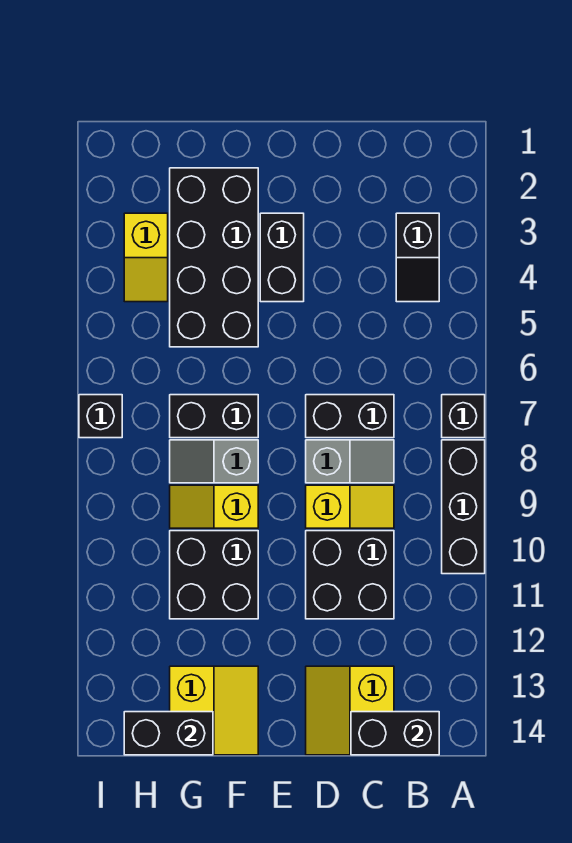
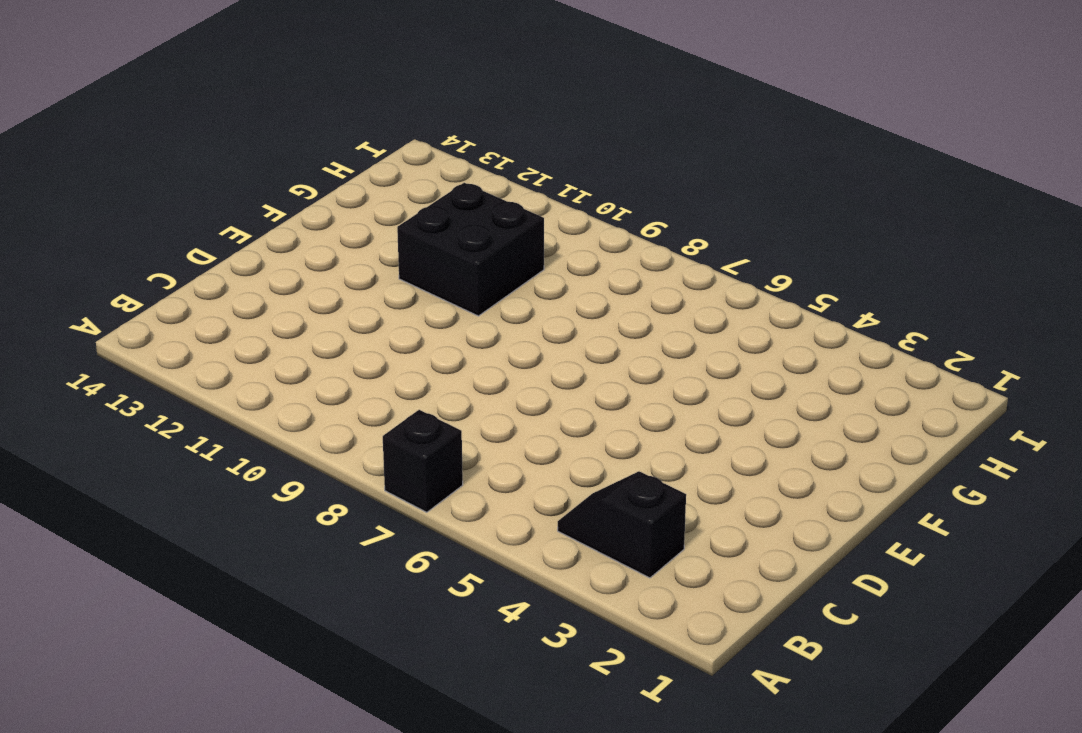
none -> black 1x3 brick [442,440,485,574]
none -> black 1x2 brick [306,395,394,438]
none -> grey 1x2 slope [306,440,394,483]

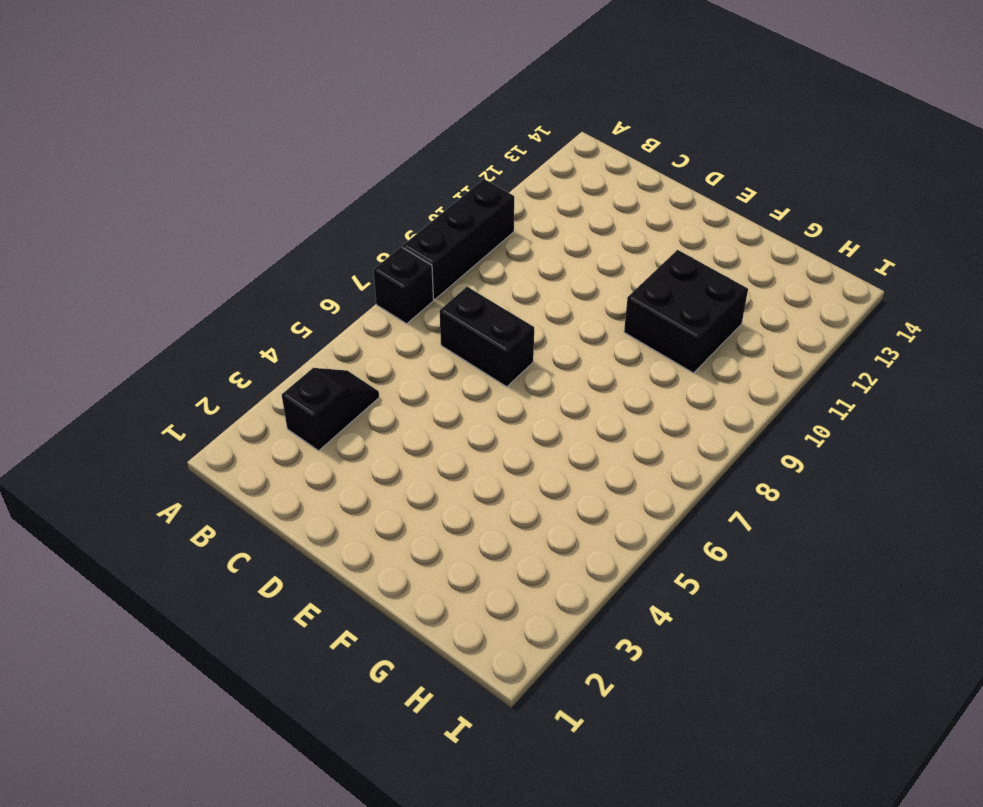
none -> grey 1x2 slope [306,440,394,483]
none -> yellow 1x2 slope [306,485,394,528]
none -> black 2x2 brick [306,531,394,619]

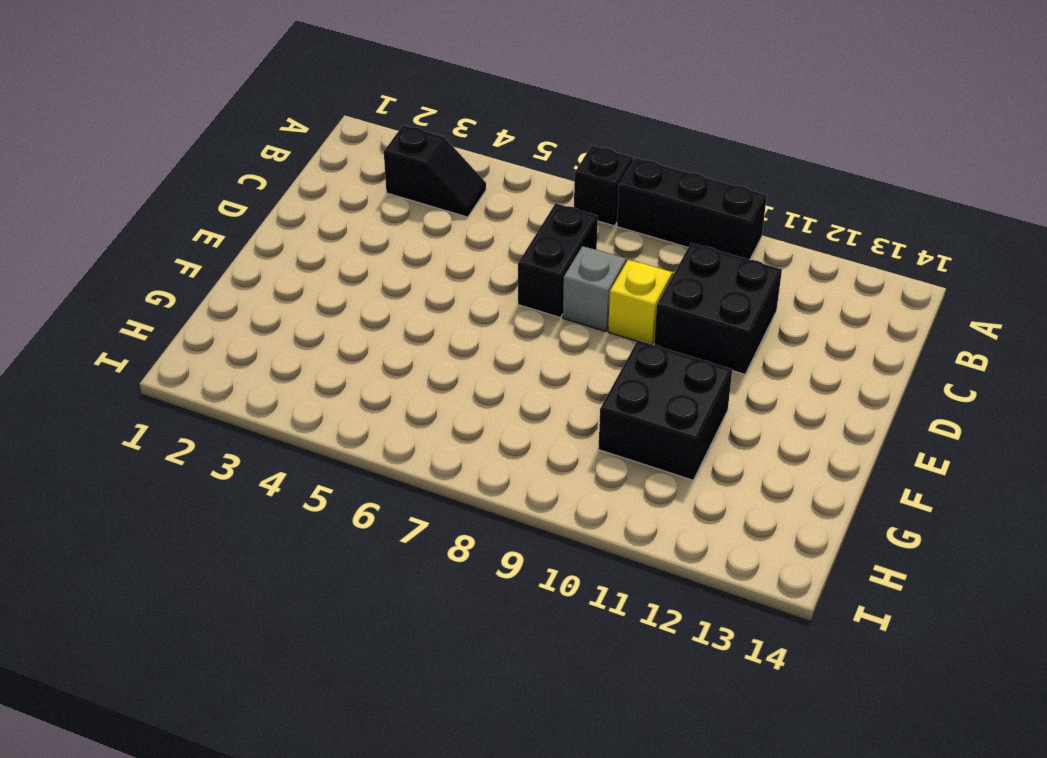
none -> yellow 2x2 slope [306,666,394,755]
none -> black 1x2 brick [260,213,304,302]
none -> black 2x4 brick [170,168,258,347]

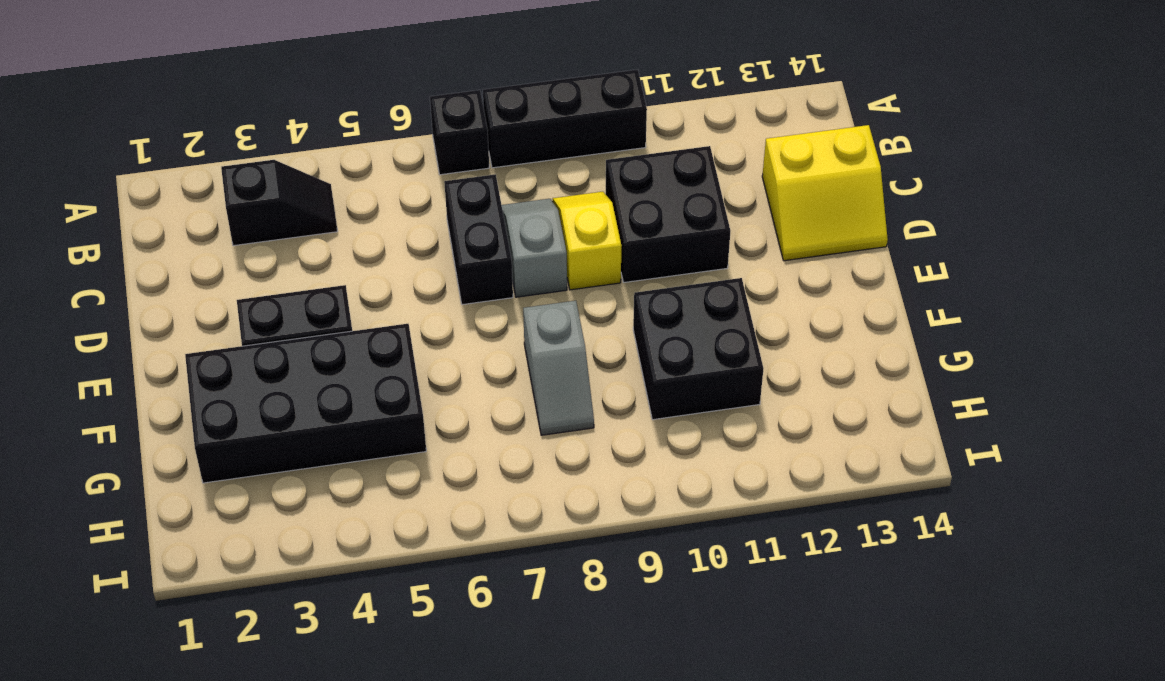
none -> black 1x2 brick [170,395,258,438]
none -> yellow 1x2 slope [170,485,258,528]
none -> yellow 2x2 slope [170,666,258,755]

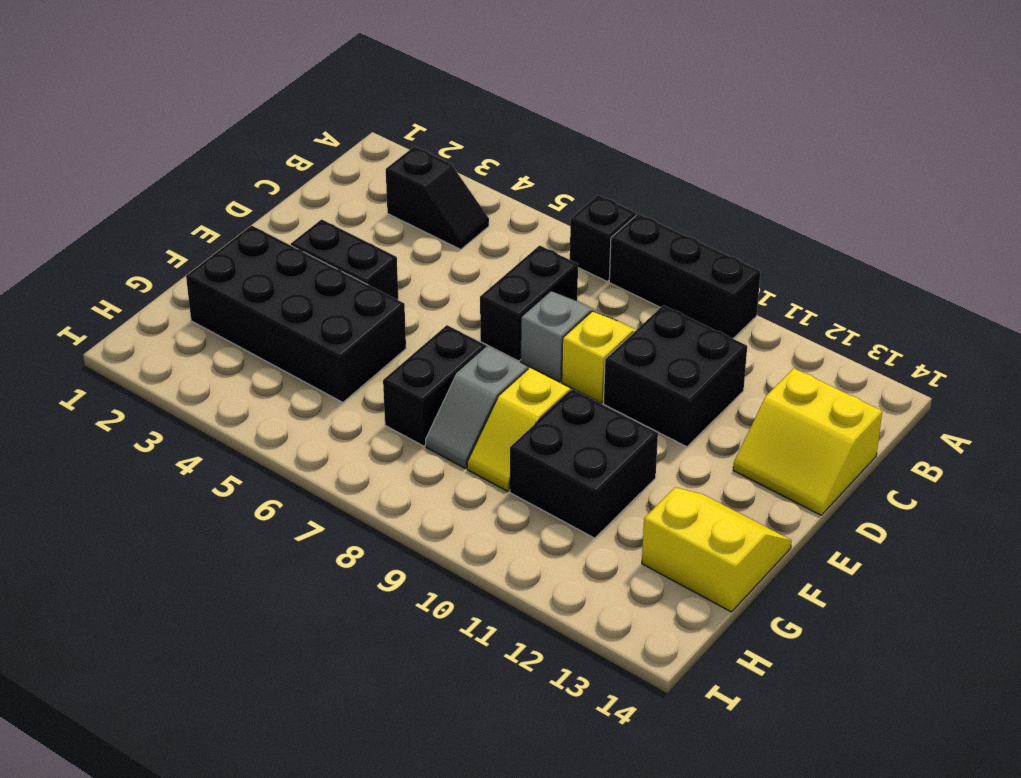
none -> yellow 1x2 slope [124,213,168,302]
none -> black 1x1 brick [79,395,122,438]
none -> black 1x2 brick [351,712,439,755]

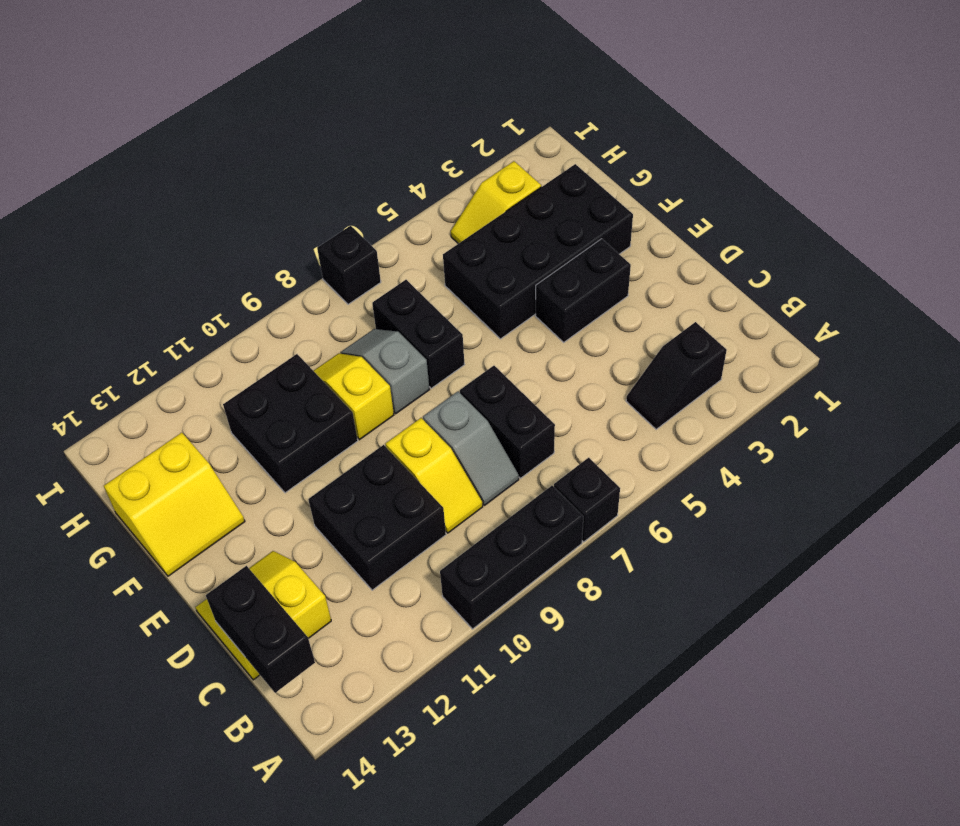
none -> black 1x2 brick [124,712,213,755]

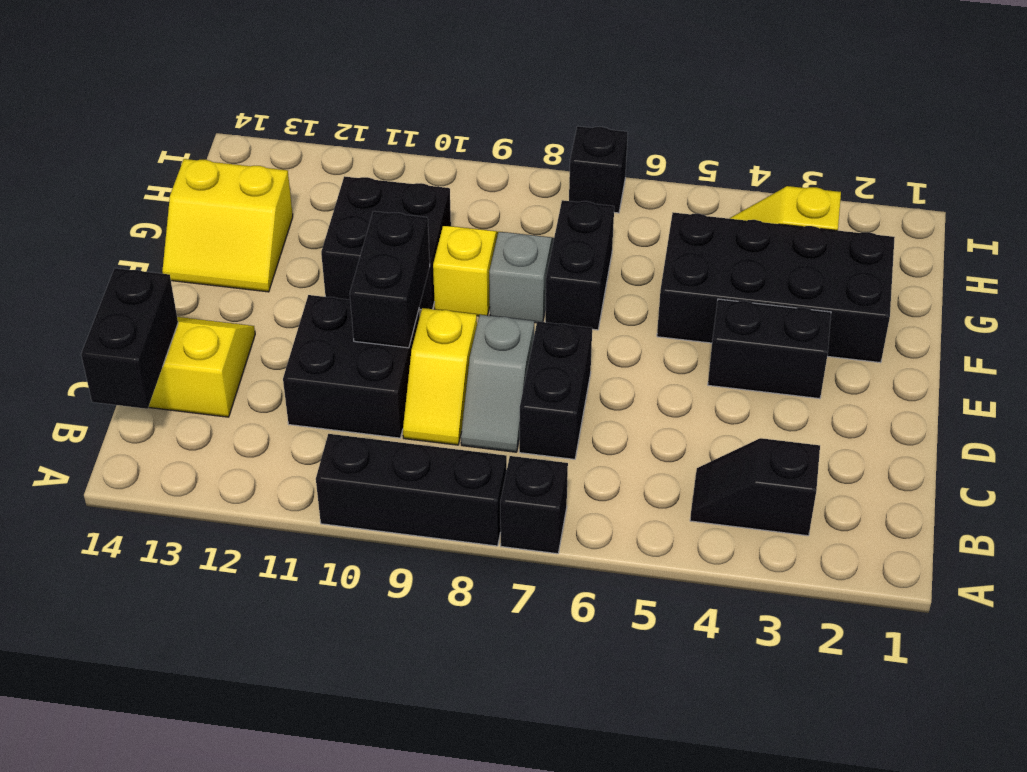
black 1x2 brick [350,211,430,348] -> black 1x2 brick moved to [124,712,213,755]

